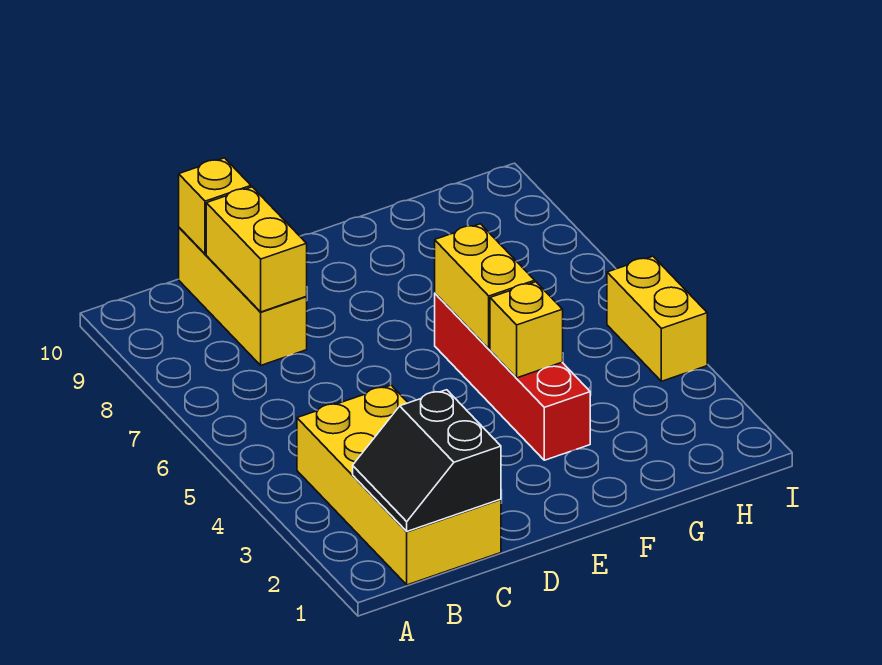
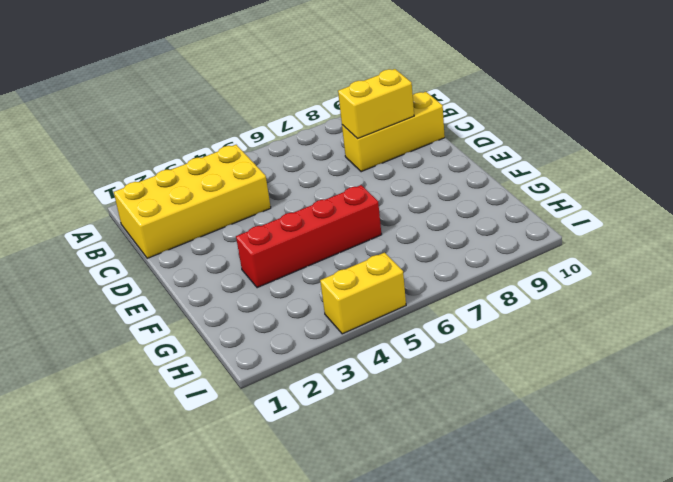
none -> black 2x2 slope [353,390,501,531]
none -> yellow 1x1 brick [179,158,251,254]

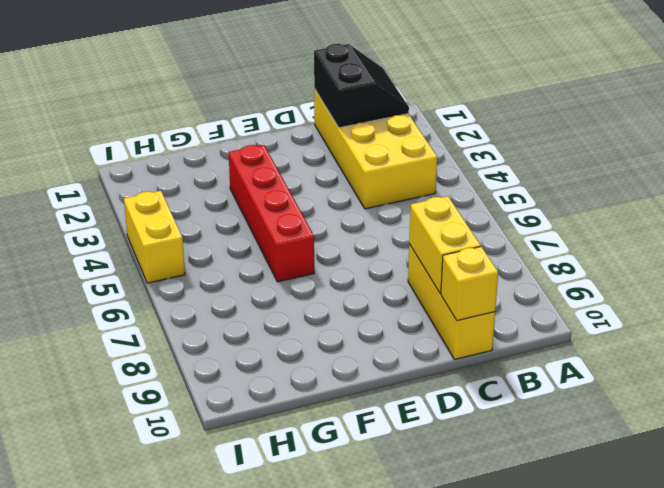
none -> yellow 1x1 brick [490,282,563,378]
none -> yellow 1x2 brick [435,224,535,349]

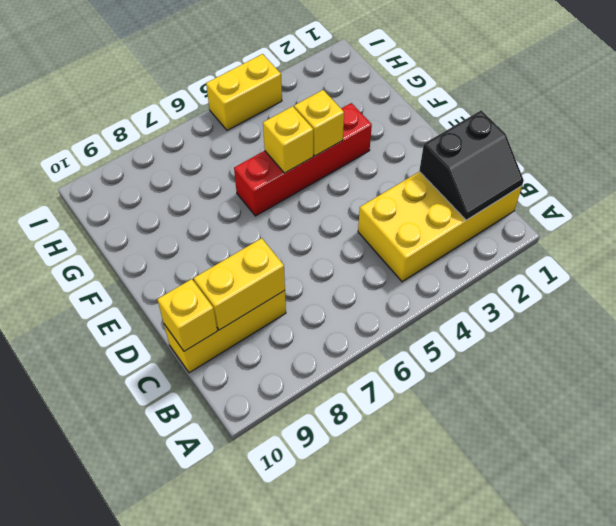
yellow 1x1 brick [263,106,313,173] -> yellow 1x2 brick [435,224,535,349]

